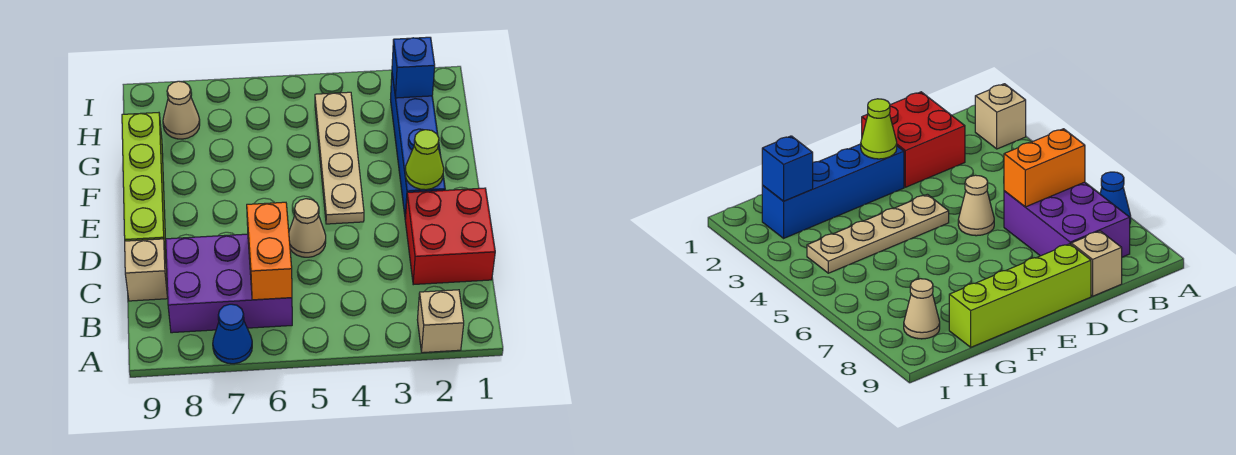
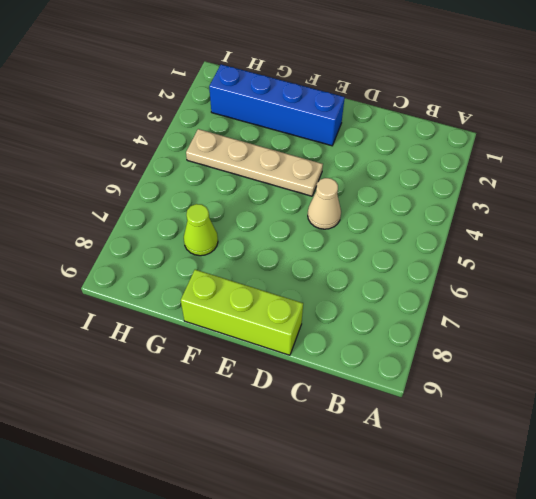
lime 1x3 brick [181,270,303,355] -> lime 1x4 brick [122,113,166,256]
lime 1x1 cone [184,204,218,256] -> lime 1x1 cone moved to [405,130,444,190]
none -> tan 1x1 brick [417,290,464,353]
none -> blue 1x1 cone [213,304,252,364]
none -> purple 2x3 brick [166,234,292,333]

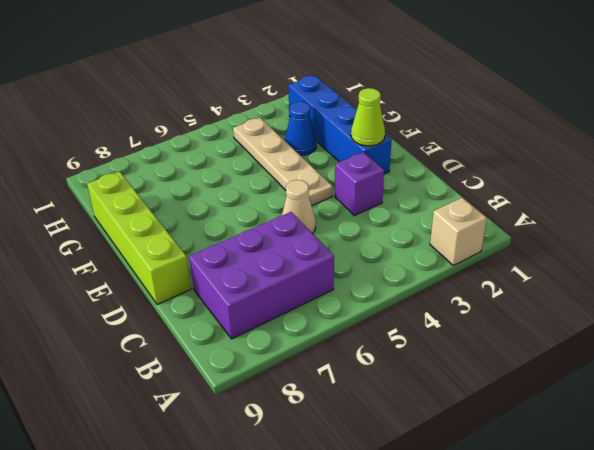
purple 1x1 brick [335,152,384,215] -> none
blue 1x1 cone [285,102,316,156] -> blue 1x1 cone moved to [213,304,252,364]
none -> red 2x2 brick [405,188,495,285]
none -> tan 1x1 brick [125,239,168,301]
none -> tan 1x1 cone [163,81,200,139]

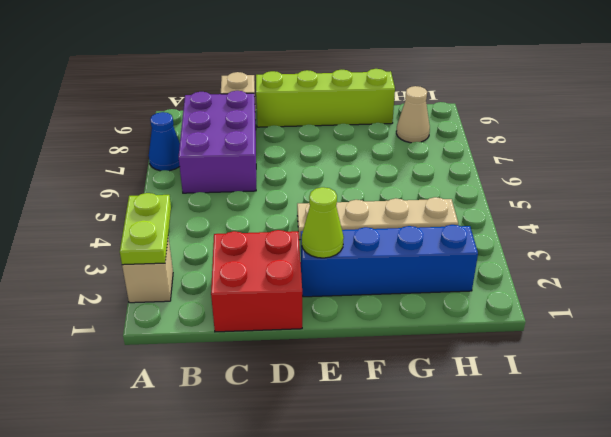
lime 1x2 plate [120,193,171,265] -> none
none -> tan 1x1 cone [289,199,326,257]
none -> orange 1x2 brick [247,202,292,300]
none -> blue 1x1 brick [392,37,435,98]

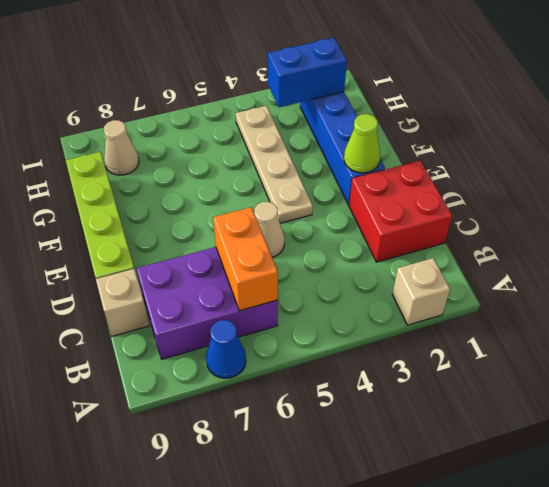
blue 1x2 brick [268,38,347,107] -> blue 1x1 brick [392,37,435,98]

